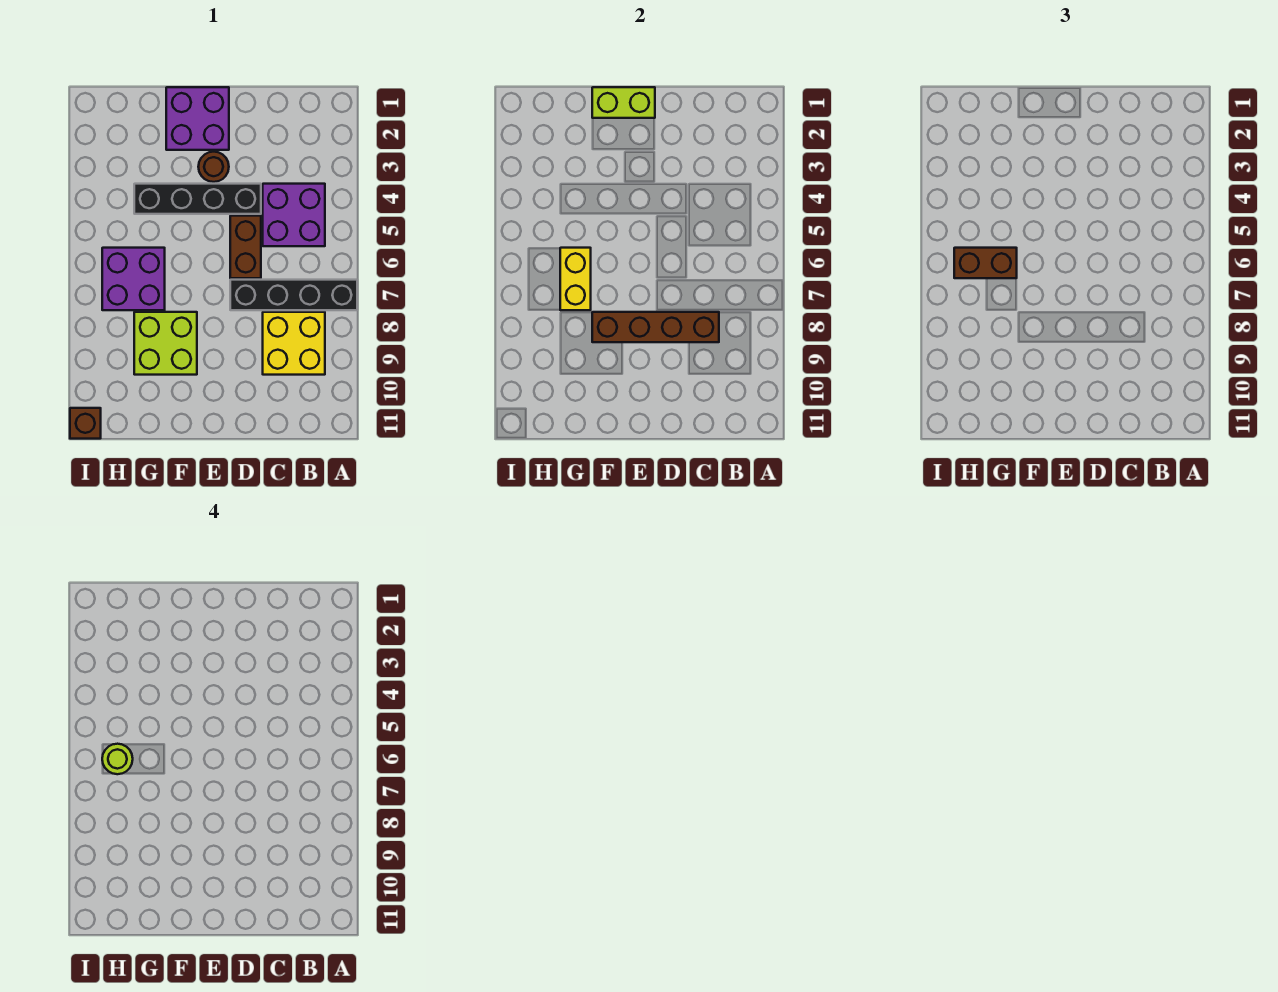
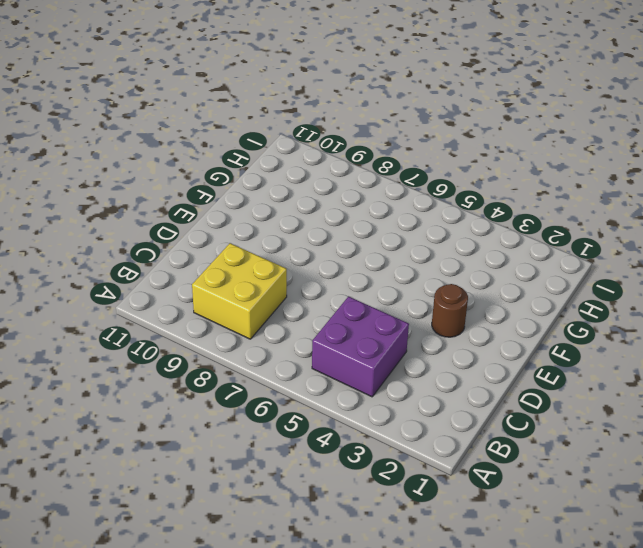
none -> black 1x4 brick [230,280,357,310]
none -> black 1x4 brick [134,184,261,214]
none -> brown 1x2 brick [230,216,261,278]

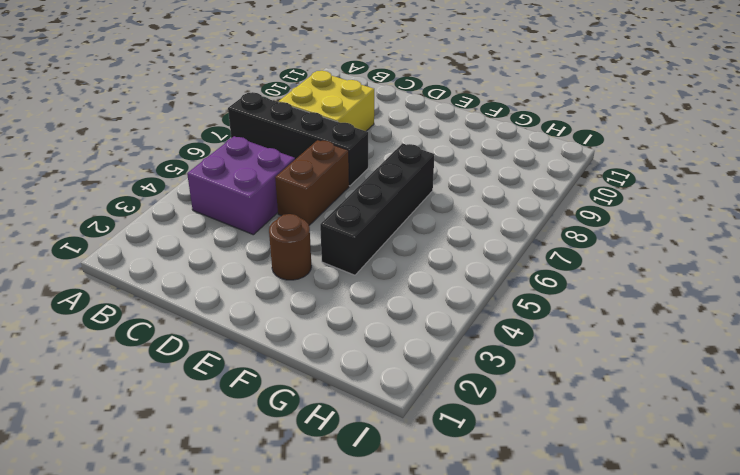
black 1x4 brick [320,143,435,275] -> black 1x4 brick turned to [134,184,261,214]
none -> purple 2x2 brick [166,87,229,150]
none -> lime 2x2 brick [134,312,197,375]
none -> purple 2x2 brick [102,248,165,310]

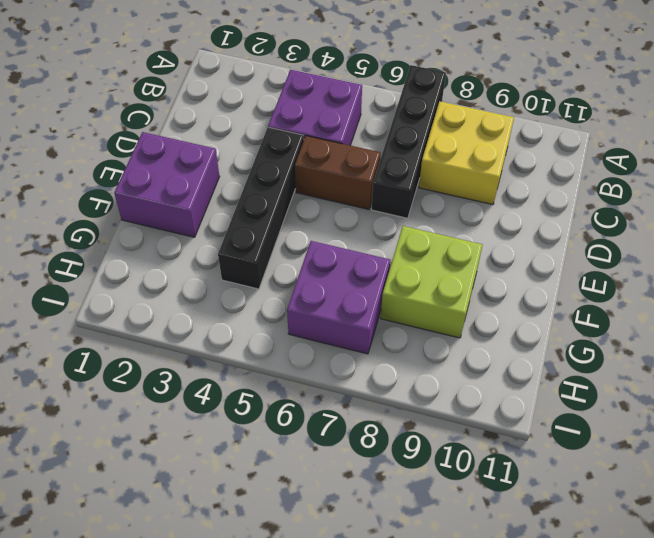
none -> brown 1x1 round brick [198,152,229,182]
none -> brown 1x1 brick [70,408,101,439]
none -> brown 1x4 brick [592,312,719,342]

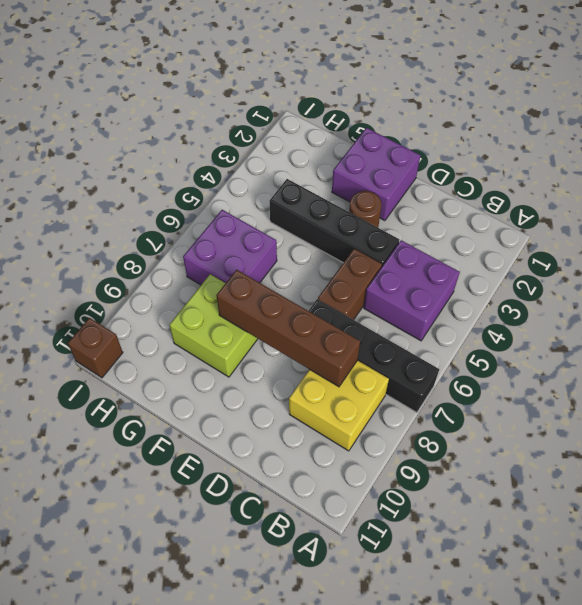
none -> lime 1x2 brick [592,87,655,118]
none -> yellow 1x2 brick [560,248,591,310]
none -> brown 1x2 brick [954,248,1017,278]

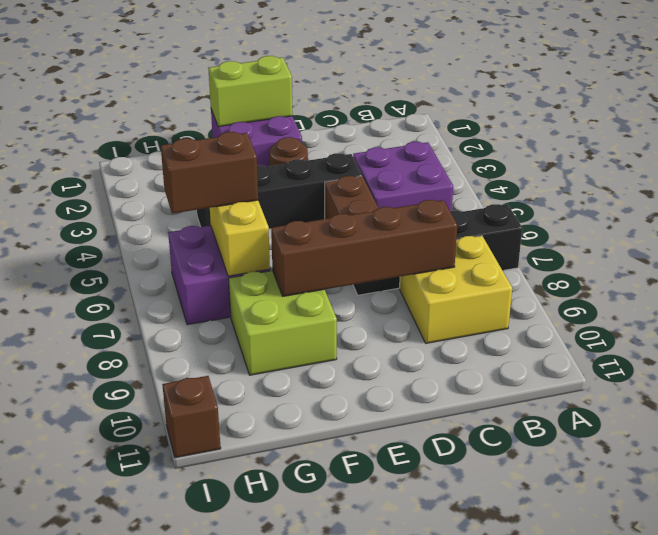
none -> lime 1x1 round brick [102,744,133,774]

